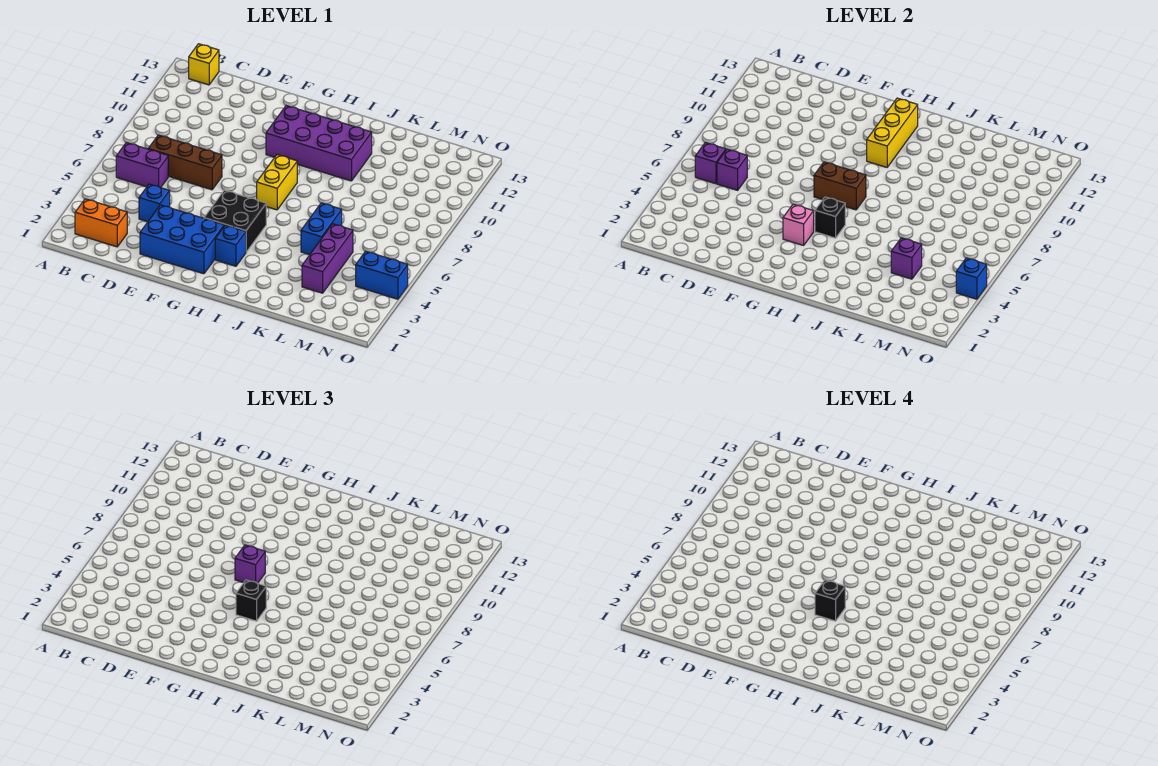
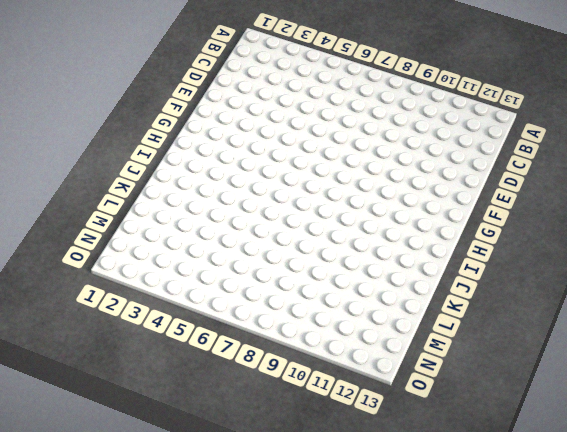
none -> orange 1x2 brick [75,199,127,247]
none -> purple 1x2 brick [116,142,168,188]
none -> yellow 1x1 brick [189,44,219,85]

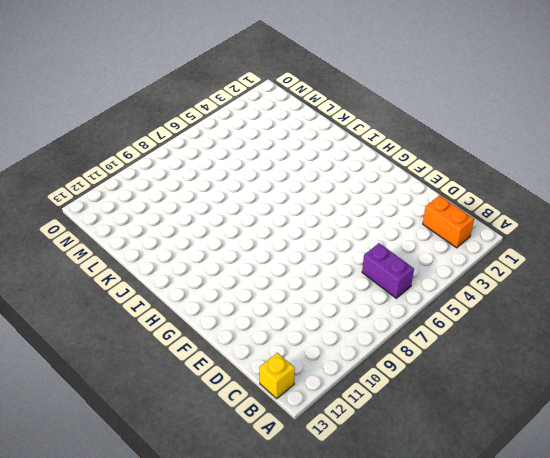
none -> brown 1x3 brick [149,135,222,190]
none -> blue 1x1 brick [139,184,170,222]
none -> blue 2x3 brick [140,205,224,274]

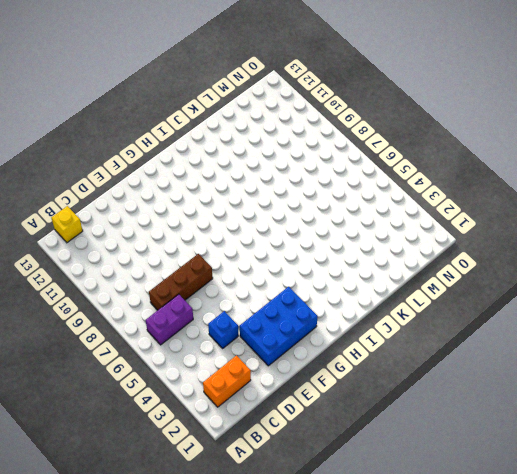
none -> black 2x2 brick [204,190,266,252]
none -> purple 2x4 brick [266,106,372,181]
none -> blue 1x1 brick [215,225,246,266]

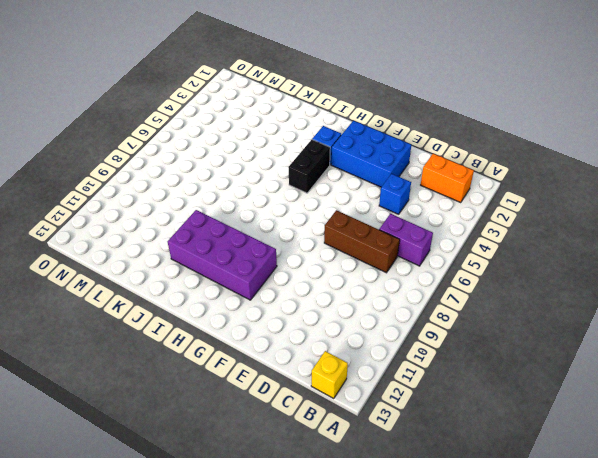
black 1x2 brick [289,140,330,193] -> black 2x2 brick [204,190,266,252]
none -> yellow 1x2 brick [257,155,297,210]
none -> blue 1x2 brick [301,203,342,255]
none -> purple 1x3 brick [302,224,353,293]

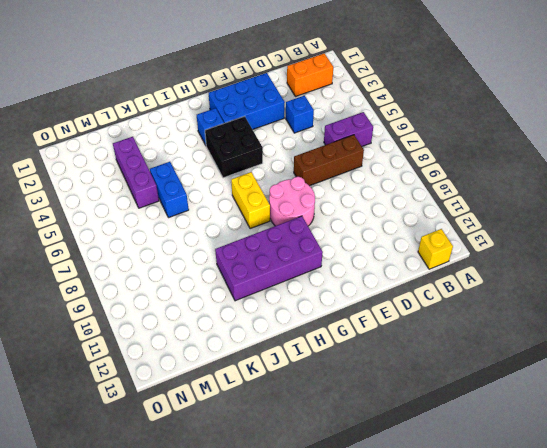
pink 2x2 round brick [269,177,315,226] -> none
none -> blue 1x2 brick [356,251,408,299]
none -> purple 1x1 brick [695,142,726,184]
none -> purple 1x1 brick [717,149,747,190]

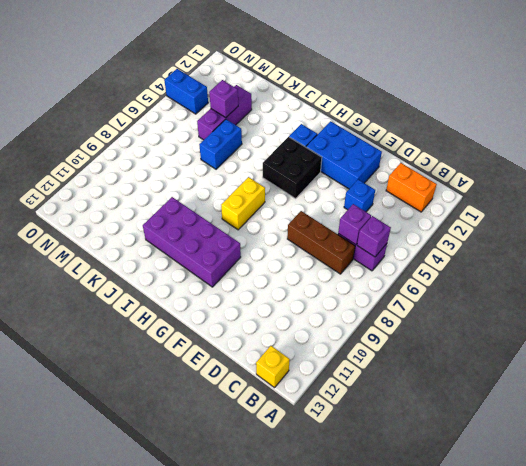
none -> pink 1x1 brick [783,204,814,245]
none -> brown 1x2 brick [814,162,866,210]
none -> black 1x1 brick [815,197,845,238]

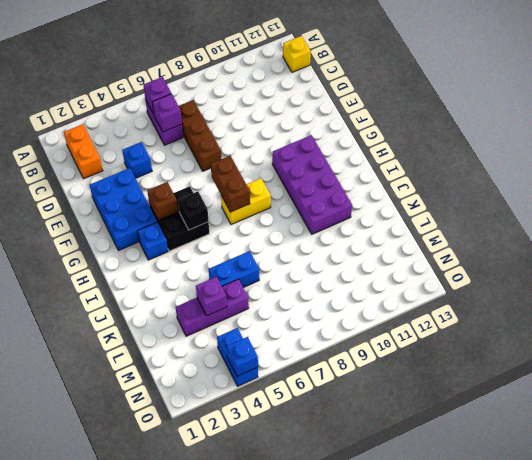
brown 1x1 brick [147,182,178,220] -> pink 1x1 brick [783,204,814,245]
none -> yellow 1x3 brick [867,98,918,167]
none -> purple 1x1 brick [235,545,265,583]
none -> black 1x1 brick [236,580,266,621]

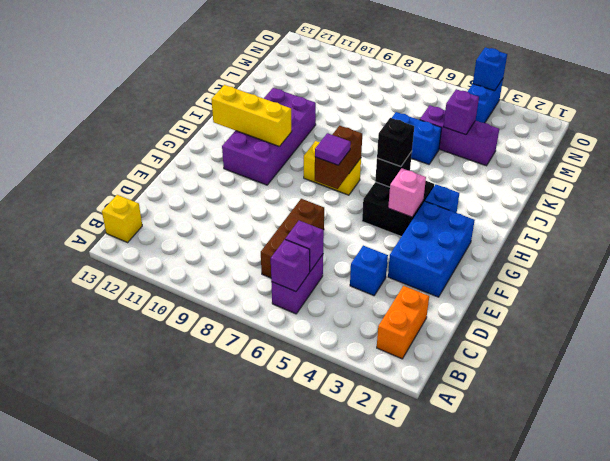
purple 1x1 tile [315,133,351,165] -> purple 1x1 brick [235,545,265,583]
none -> black 1x1 brick [815,580,845,621]

